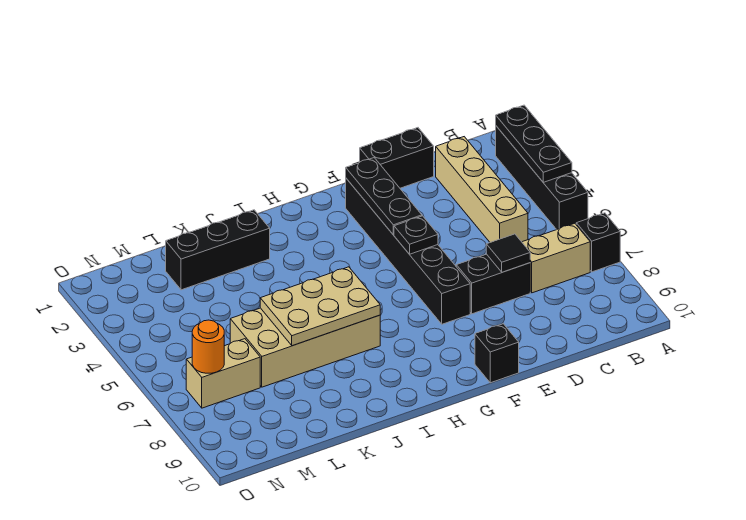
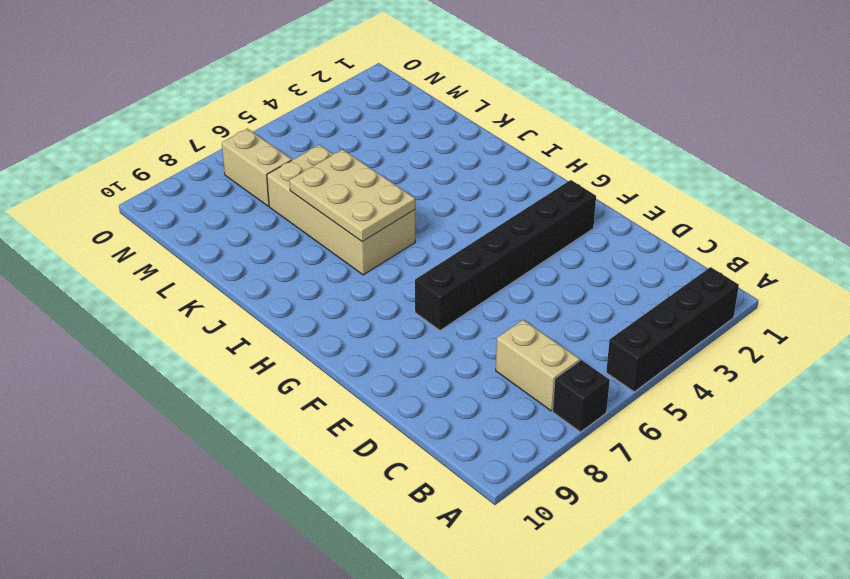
none -> tan 1x4 brick [435,137,528,242]
none -> black 1x2 brick [360,128,434,188]
none -> black 1x2 brick [456,254,530,314]

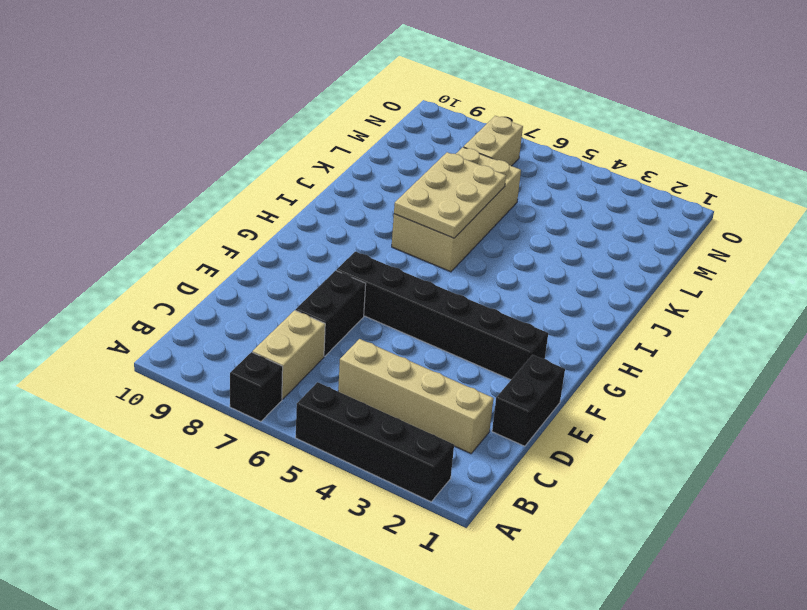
none -> black 1x1 brick [475,324,519,383]
none -> black 1x3 brick [166,210,270,290]
none -> black 1x3 plate [496,105,572,182]

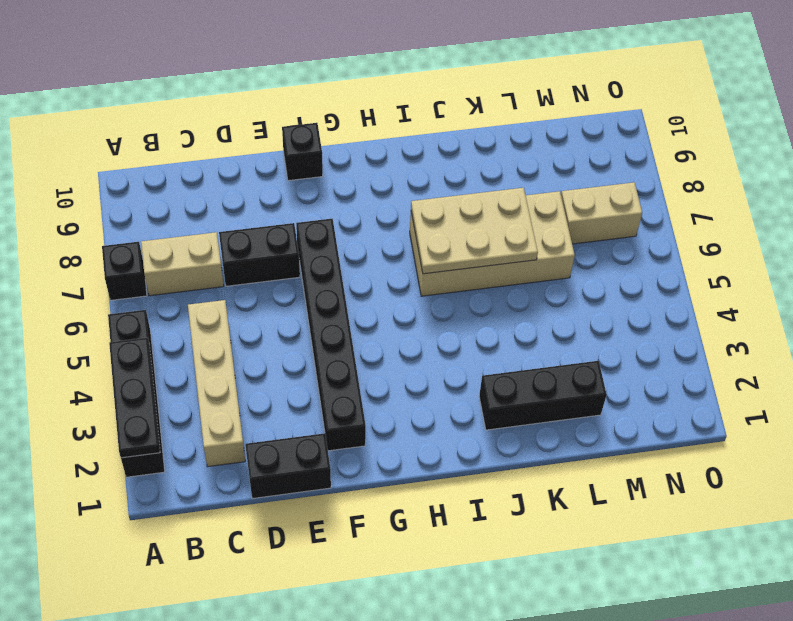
none -> black 1x1 tile [486,234,530,272]
none -> black 1x3 plate [346,158,422,235]
none -> black 1x1 plate [394,216,438,254]

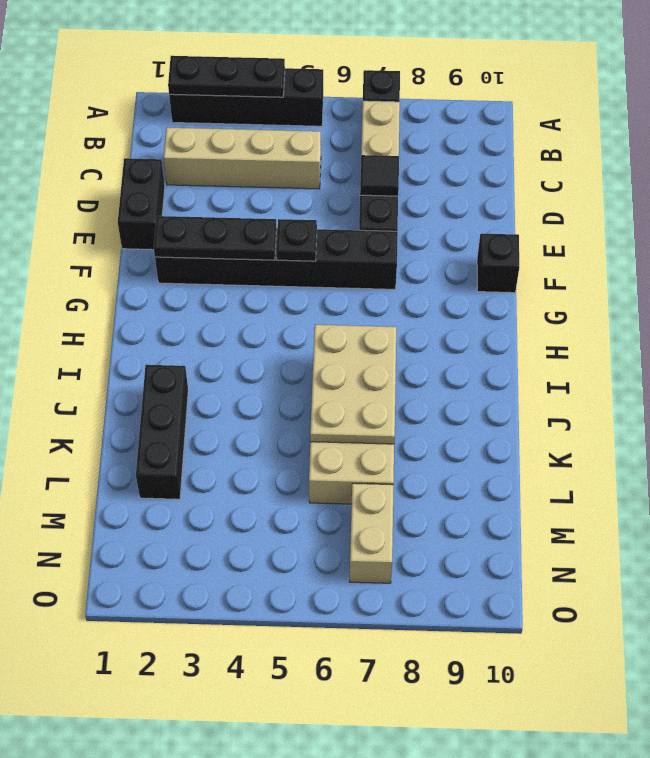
none -> orange 1x1 round brick [192,320,224,373]

